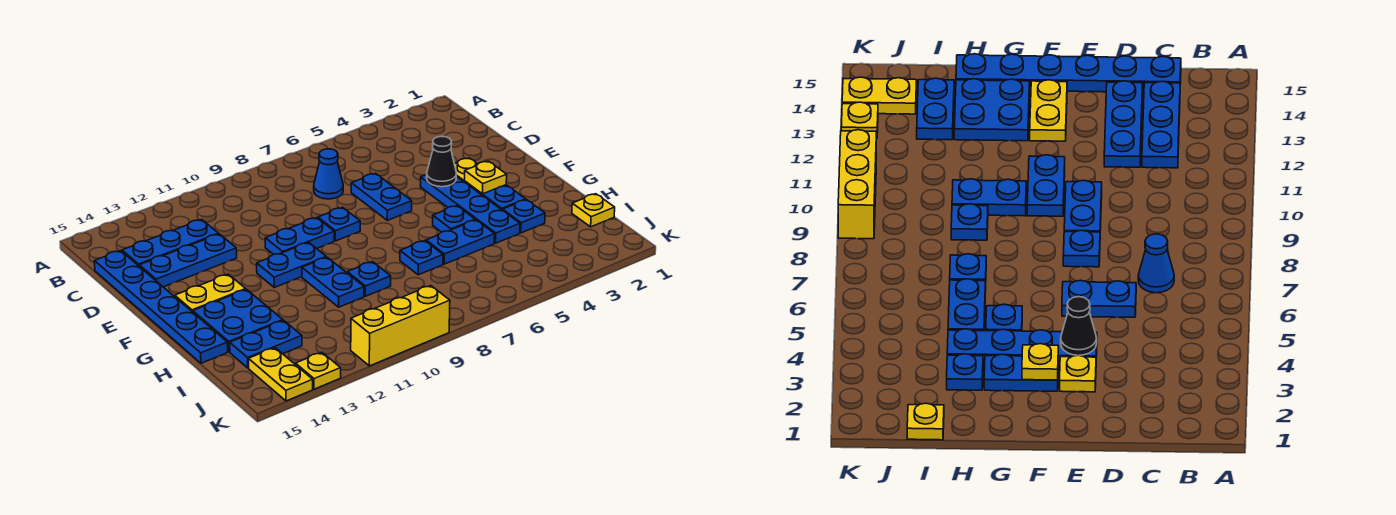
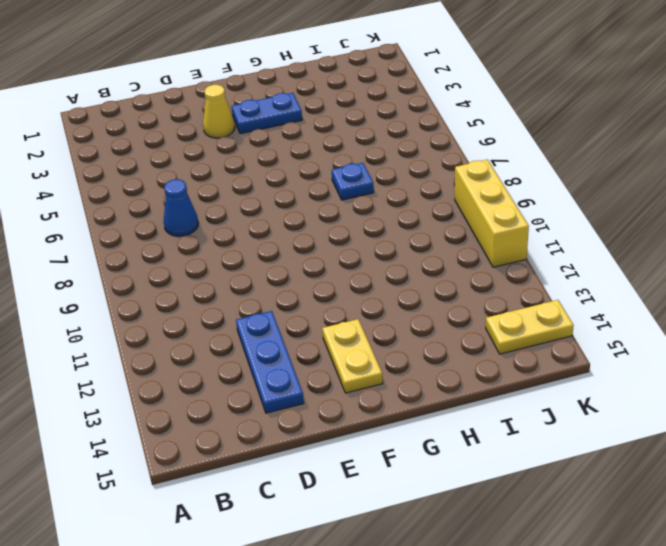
yellow 1x1 cone [203,85,235,138] -> yellow 1x1 plate [454,158,477,182]
none -> blue 1x3 plate [122,220,219,266]
none -> blue 1x6 plate [95,251,228,363]
none -> blue 1x2 plate [351,174,412,220]

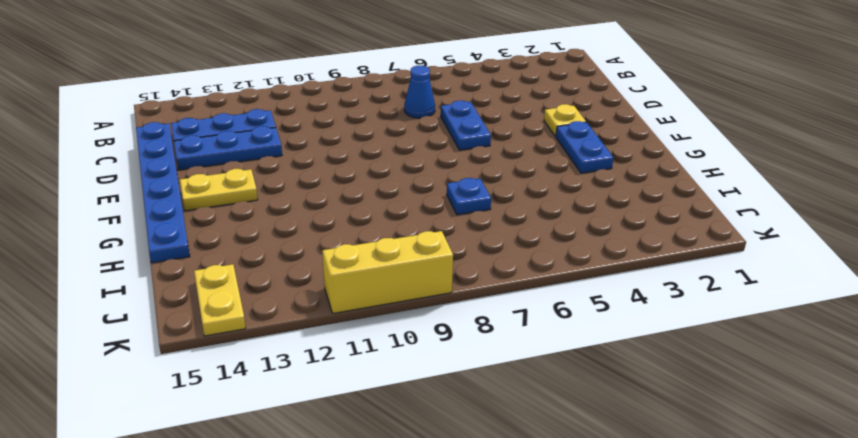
none -> blue 1x4 plate [420,175,520,243]
none -> blue 1x1 plate [318,207,360,241]
none -> blue 1x2 plate [265,218,334,255]

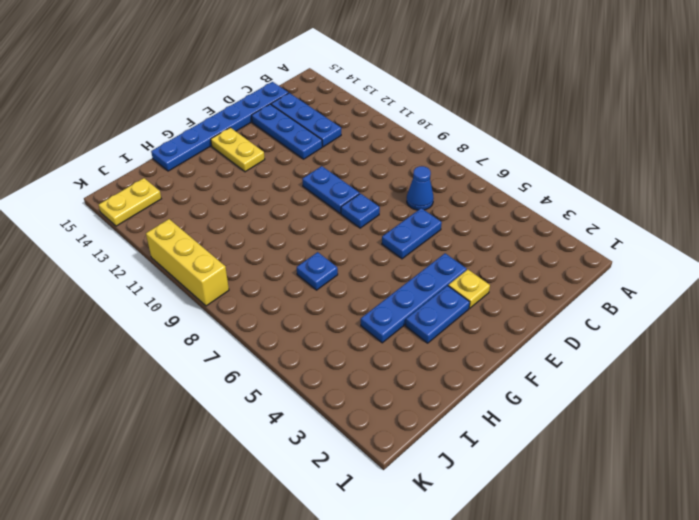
none -> blue 1x2 plate [257,242,326,287]
none -> blue 1x1 plate [433,206,475,232]
none -> blue 1x2 plate [302,257,364,307]

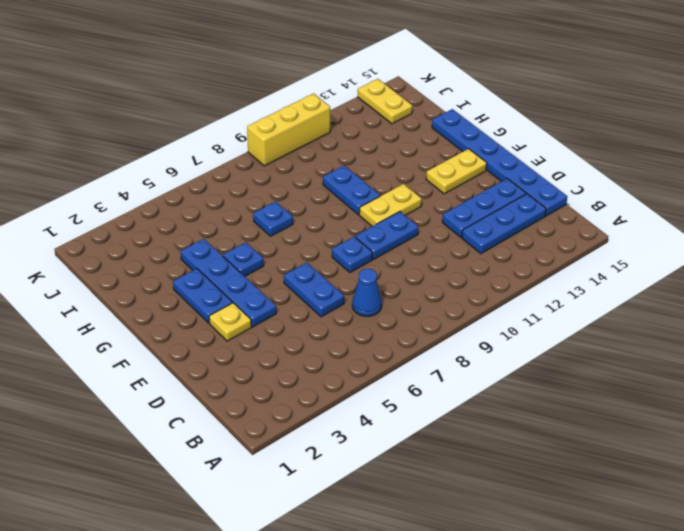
yellow 1x2 plate [359,184,422,226] -> blue 1x2 plate [257,242,326,287]
none -> blue 2x2 plate [193,289,283,352]
none -> blue 1x1 plate [503,200,545,233]
none -> blue 1x2 plate [426,220,495,264]

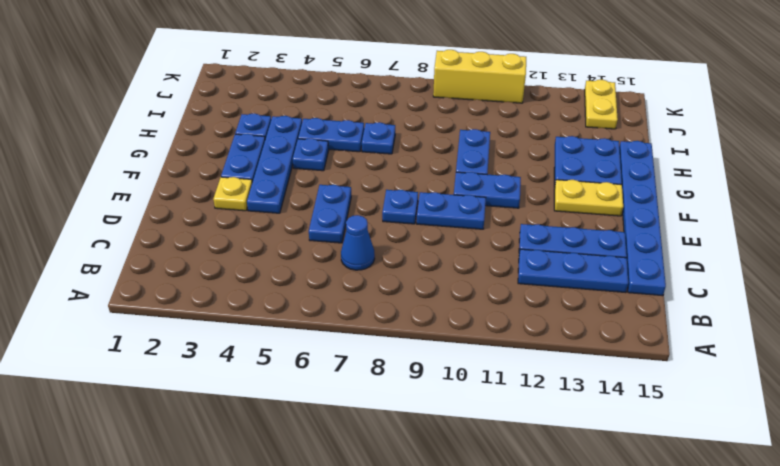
none -> blue 1x1 plate [347,262,391,296]
none -> yellow 1x1 plate [572,194,615,227]
none -> blue 1x2 plate [230,320,302,368]

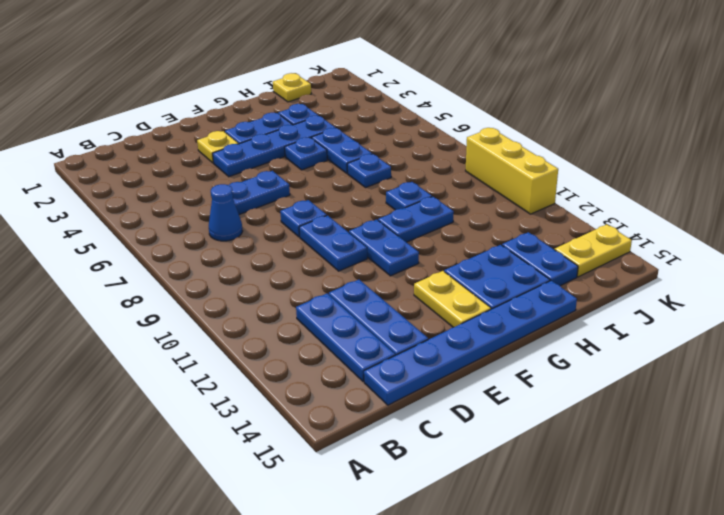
none -> yellow 1x1 plate [296,352,341,389]
none -> black 1x1 cone [426,136,456,187]
none -> yellow 1x1 plate [464,161,507,194]

